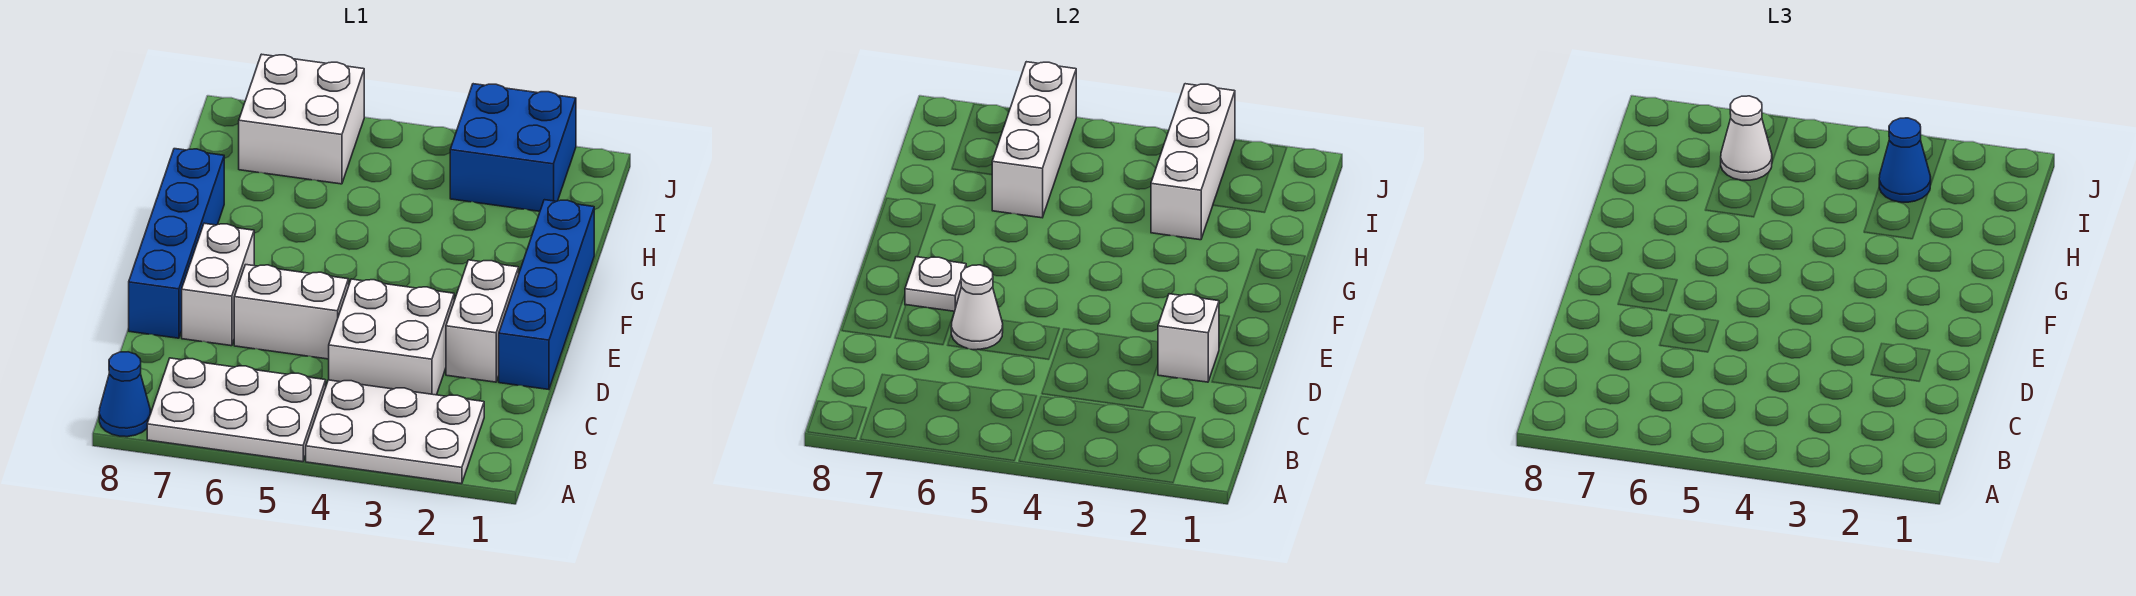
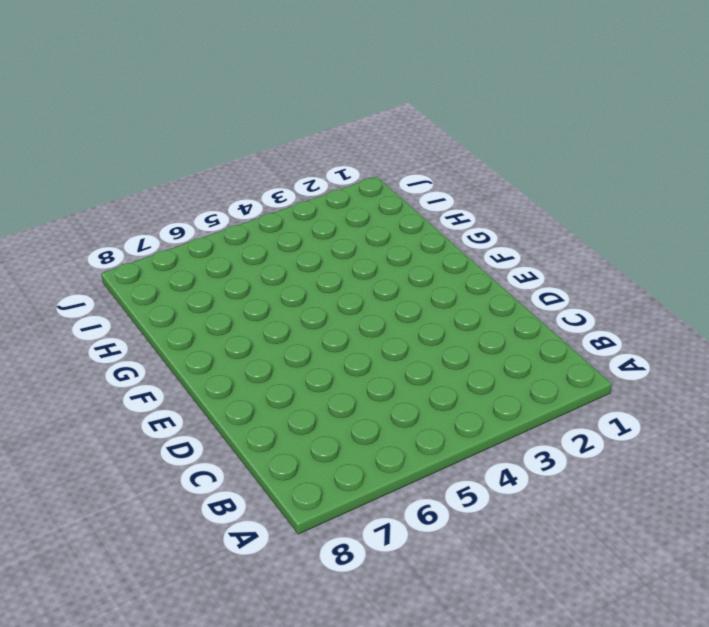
none -> white 2x3 plate [306,380,484,484]
none -> white 2x3 plate [147,358,326,462]
none -> blue 1x1 cone [99,352,151,437]

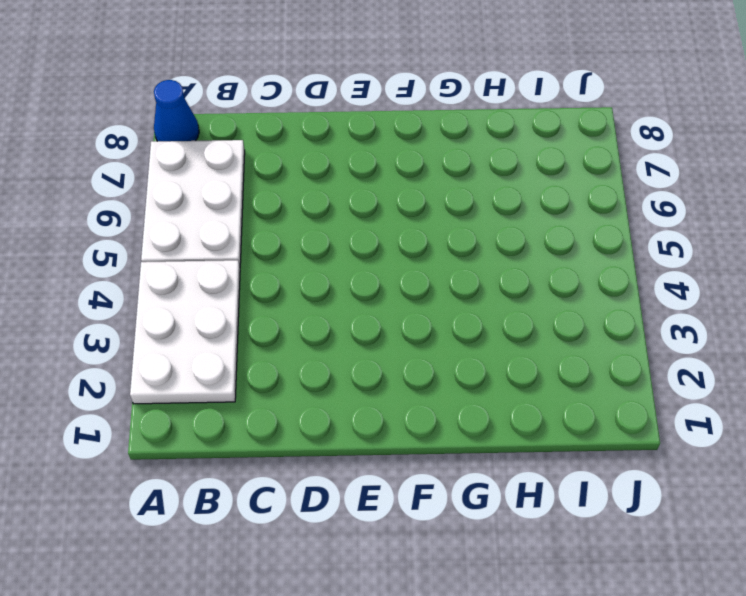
none -> white 2x2 brick [329,279,454,395]
none -> blue 1x4 brick [499,200,594,390]
none -> white 1x2 brick [446,260,519,382]

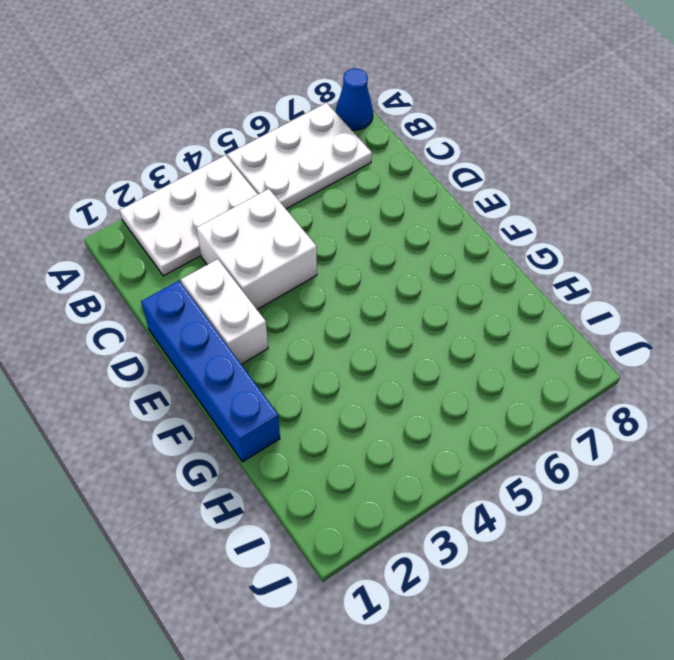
none -> white 1x2 brick [234,265,349,359]
none -> white 1x2 brick [182,223,254,346]
none -> blue 1x4 brick [129,149,224,338]

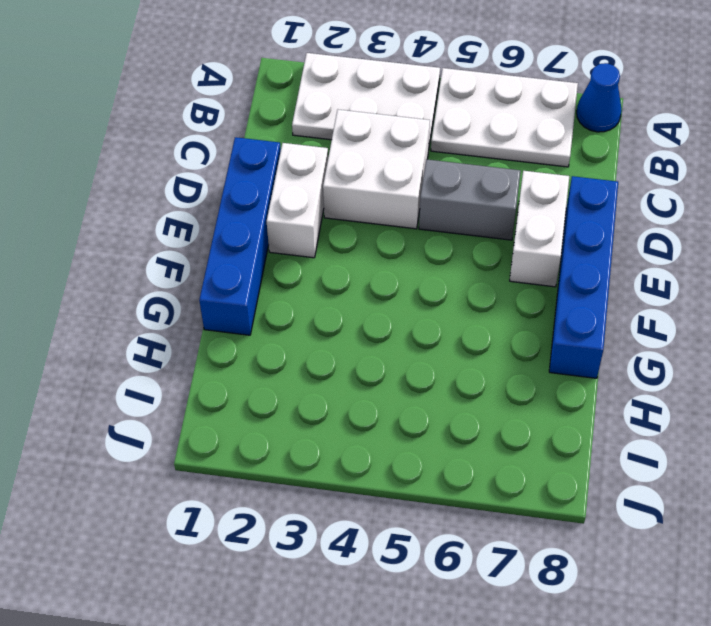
grey 1x2 brick [419,159,521,240] -> white 1x2 brick [234,265,349,359]
none -> blue 2x2 brick [450,84,576,211]
none -> white 2x2 brick [239,54,364,184]
none -> white 1x1 brick [1158,294,1219,382]

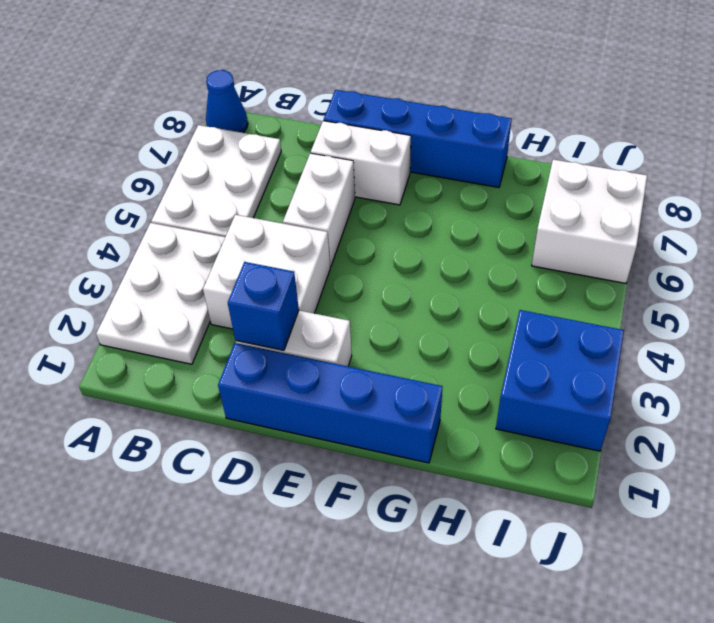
blue 1x1 brick [228,262,299,350] -> white 1x1 brick [1158,294,1219,382]
none -> white 1x1 cone [951,265,1003,350]
none -> white 1x1 plate [905,257,966,312]
none -> white 1x3 brick [1151,84,1235,240]

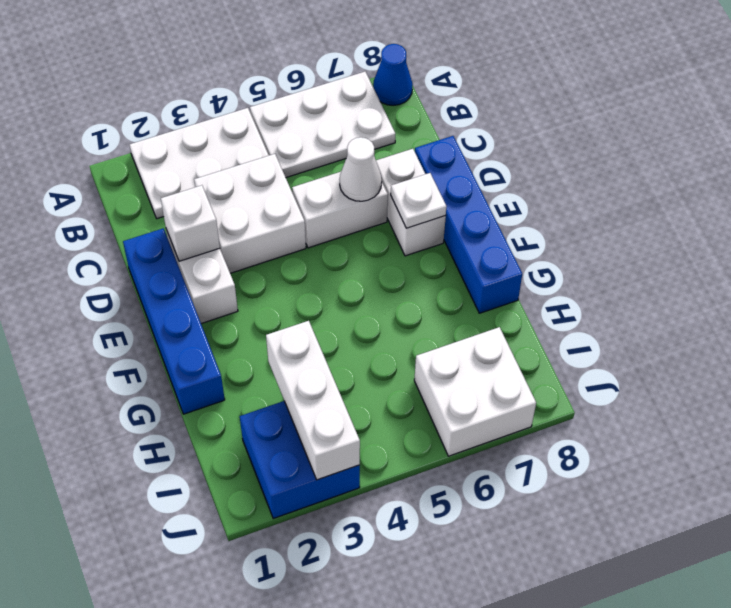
none -> white 1x3 brick [992,62,1076,218]
none -> blue 1x1 cone [1879,118,1931,202]
none -> white 1x1 cone [1721,96,1772,180]

